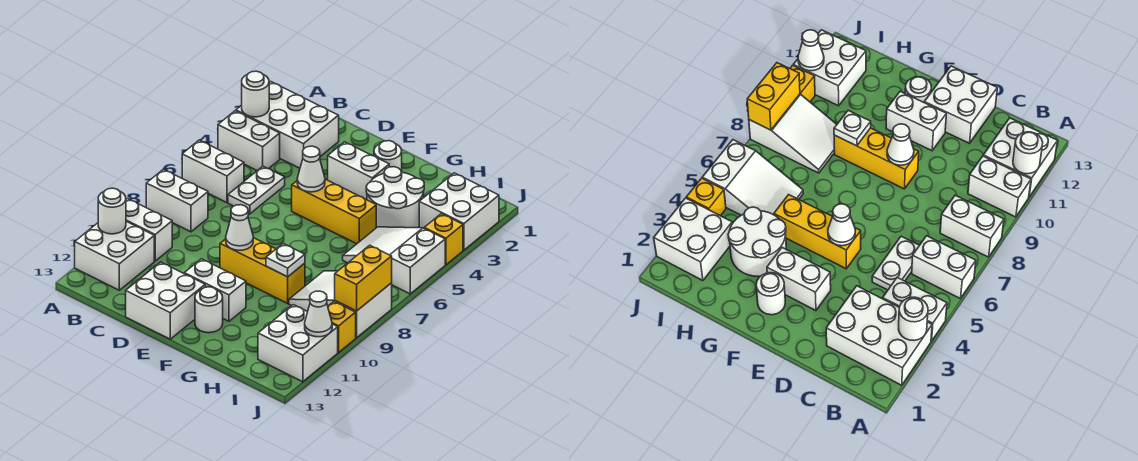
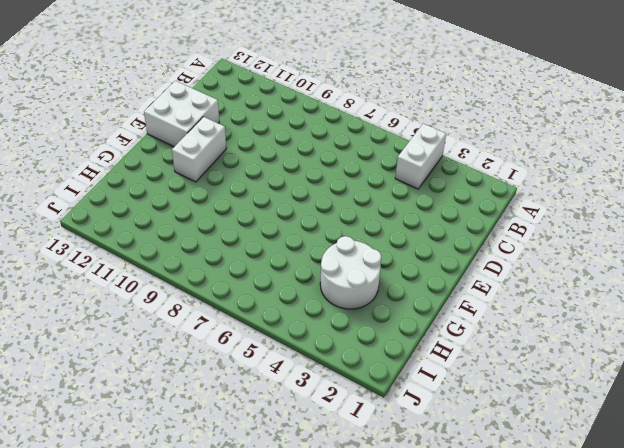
none -> white 2x3 brick [236,82,339,168]
none -> white 1x2 brick [182,140,244,203]
none -> white 1x2 brick [146,169,208,232]

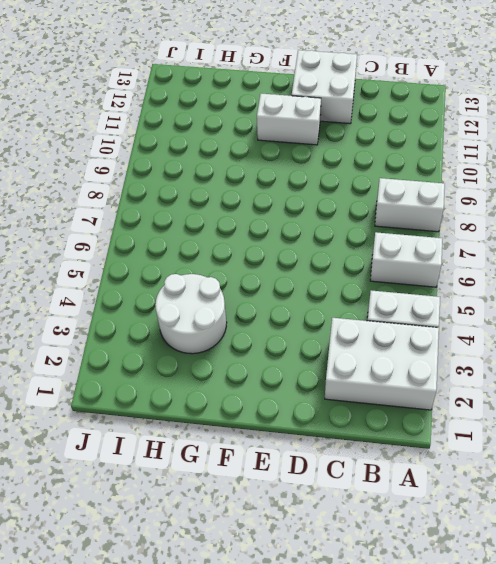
none -> white 1x2 brick [126,199,172,261]
none -> white 2x2 brick [75,221,154,290]
none -> white 1x2 plate [228,166,285,214]

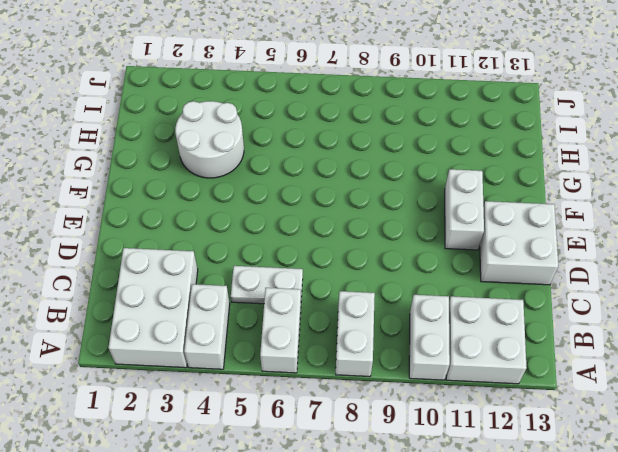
none -> white 1x2 brick [328,142,389,200]
none -> yellow 1x3 brick [292,179,376,244]
none -> yellow 1x3 brick [220,238,305,303]

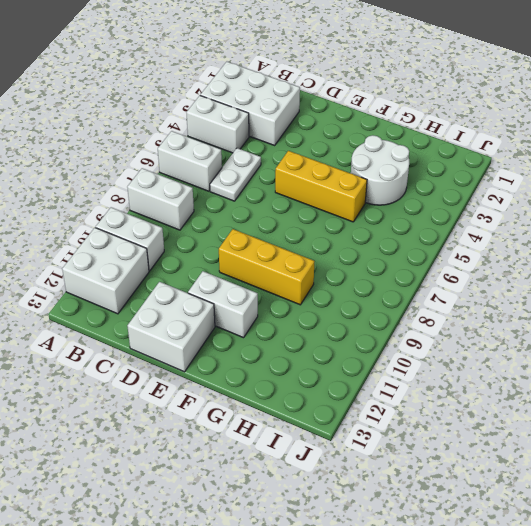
none -> white 1x2 brick [328,142,389,200]
none -> white 1x1 round brick [374,141,402,172]
none -> white 1x1 round brick [195,287,223,333]

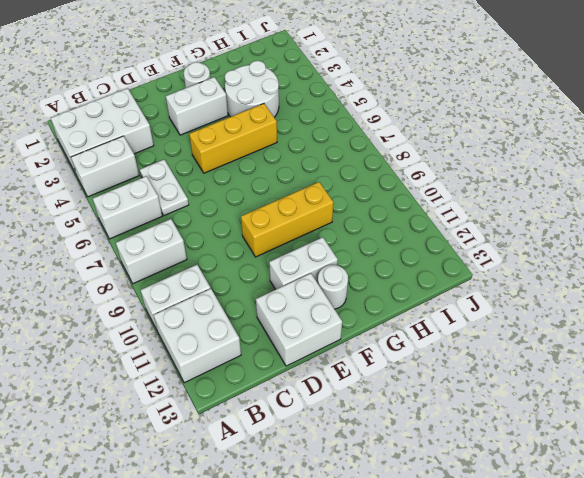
none -> white 2x3 slope [343,227,445,294]
none -> white 2x3 slope [289,271,392,338]
none -> white 2x2 brick [419,173,499,250]

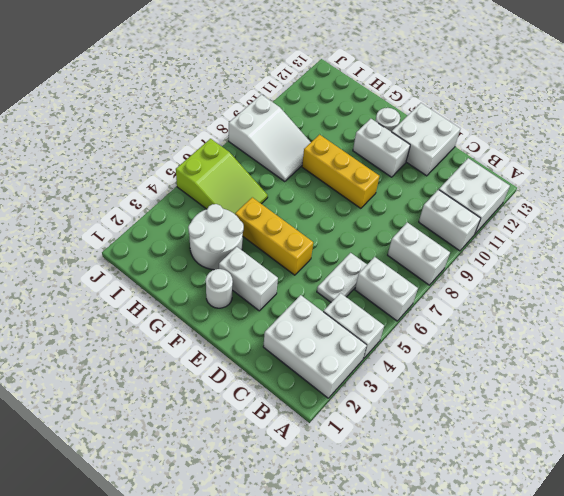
lime 2x3 slope [176,139,268,214] -> white 2x3 slope [343,227,445,294]
none -> white 2x2 brick [419,173,499,250]
none -> white 2x2 brick [258,305,338,382]
none -> yellow 1x1 brick [424,214,463,265]

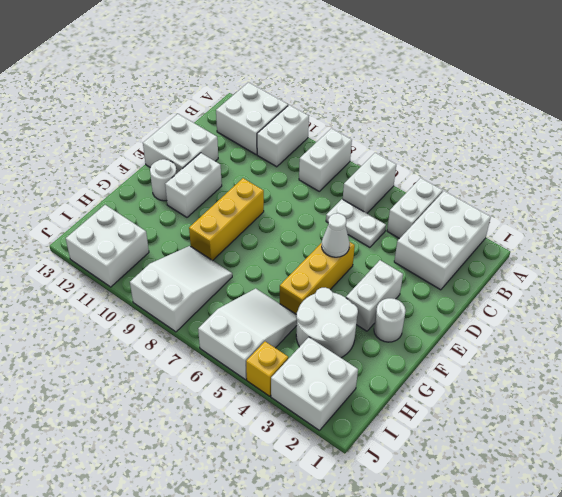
none -> yellow 1x1 brick [328,302,356,352]
none -> white 1x1 round brick [242,71,269,117]
none -> white 1x1 round brick [98,188,126,234]

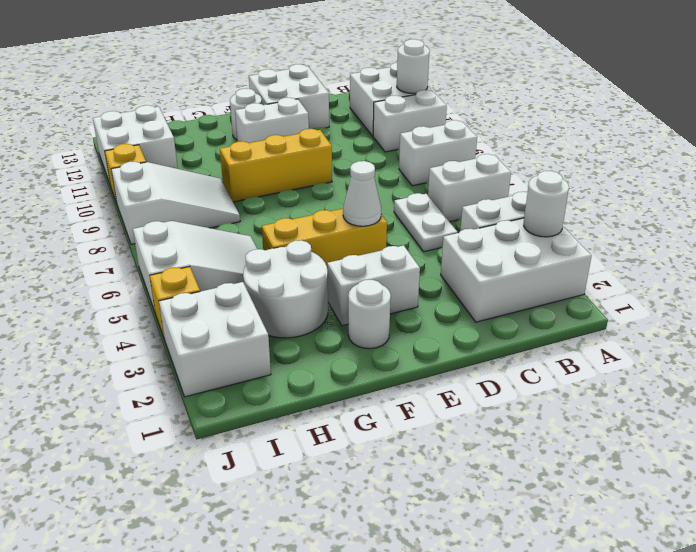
none -> white 1x1 cone [226,205,253,250]
none -> white 1x1 plate [266,244,305,277]
none -> yellow 1x2 brick [335,245,392,311]

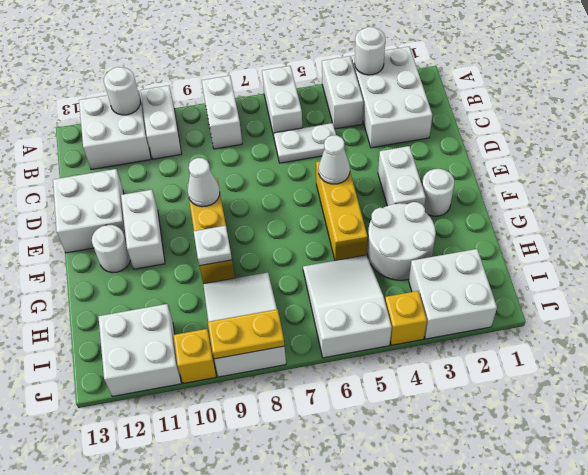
yellow 1x2 plate [208,309,285,359] -> yellow 1x2 brick [335,245,392,311]
none -> white 1x1 cone [305,291,332,337]

